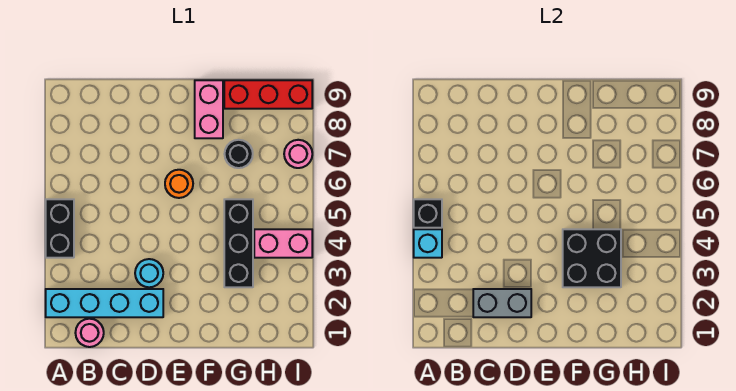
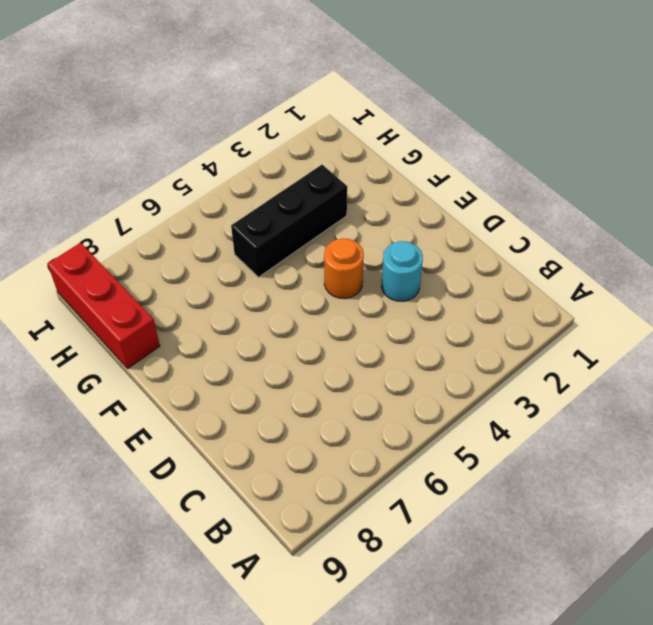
orange 1x1 round brick [324,238,364,299] -> orange 1x1 round brick moved to [165,170,193,198]
none -> cyan 1x4 brick [46,289,163,317]
none -> black 1x2 brick [46,199,74,258]
none -> pink 1x1 round brick [75,319,104,347]

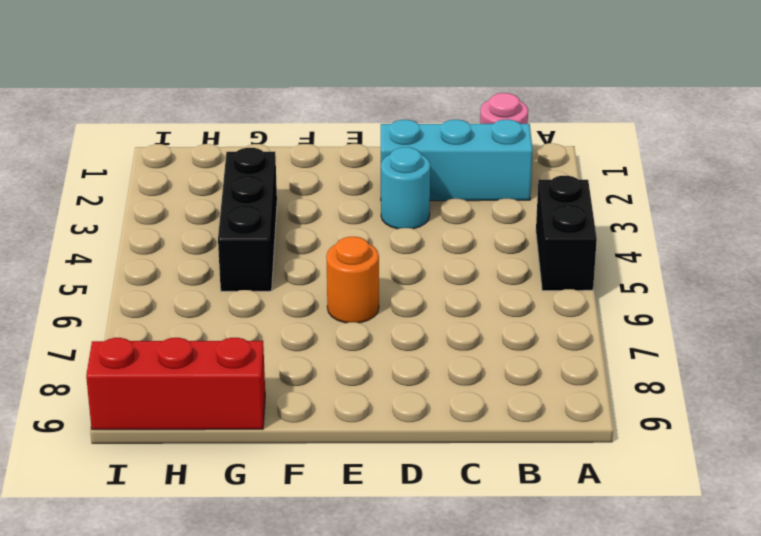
cyan 1x3 brick [381,119,533,201] -> cyan 1x4 brick [46,289,163,317]
none -> pink 1x2 brick [195,80,223,138]
none -> black 1x1 round brick [225,140,253,168]
none -> pink 1x2 brick [254,229,312,258]

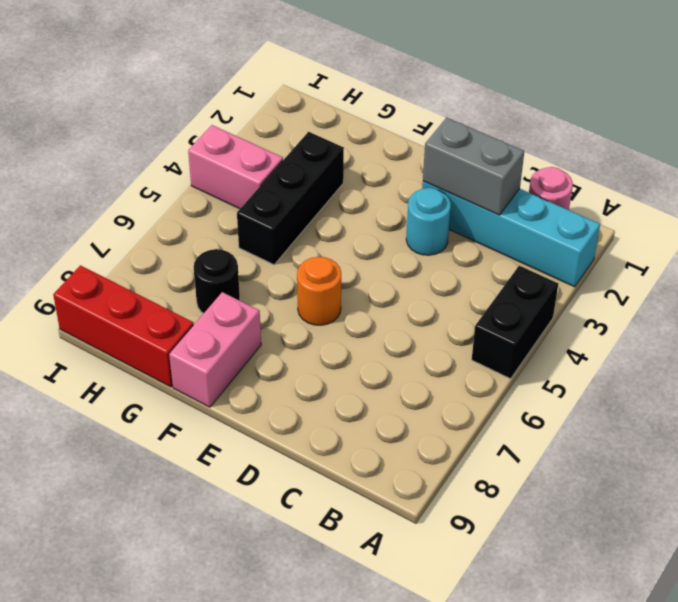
none -> pink 1x1 round brick [284,140,312,168]
none -> cyan 1x1 brick [414,229,442,258]
none -> black 1x1 brick [414,199,442,228]

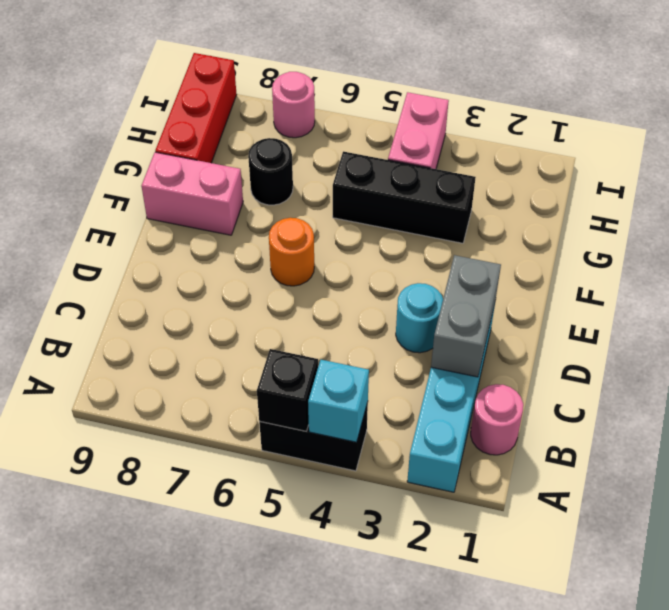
none -> black 2x2 brick [563,229,621,287]

